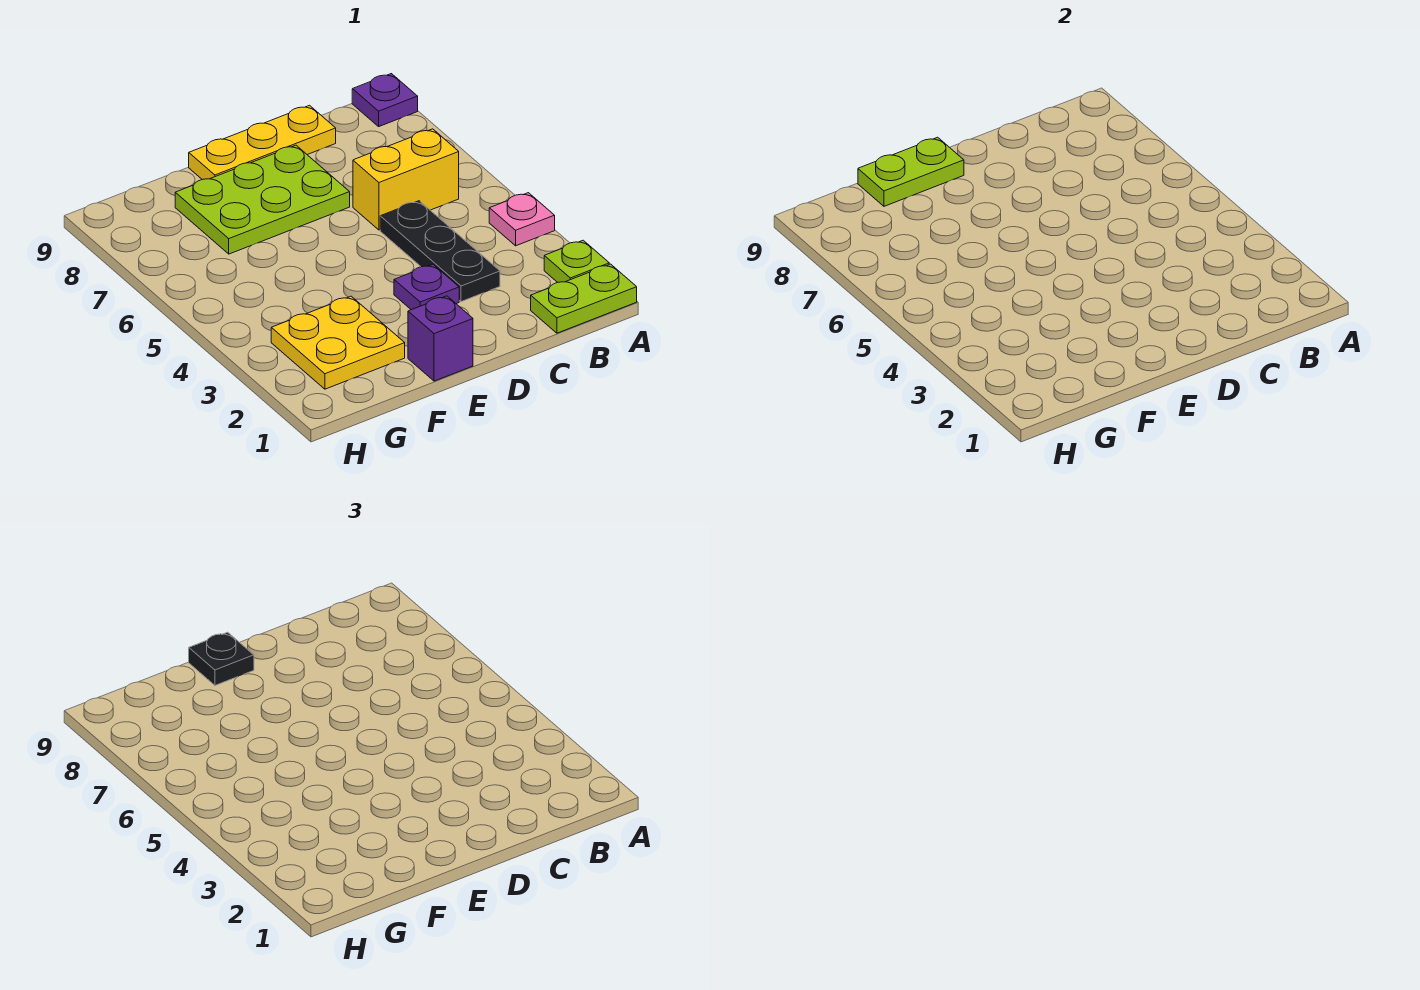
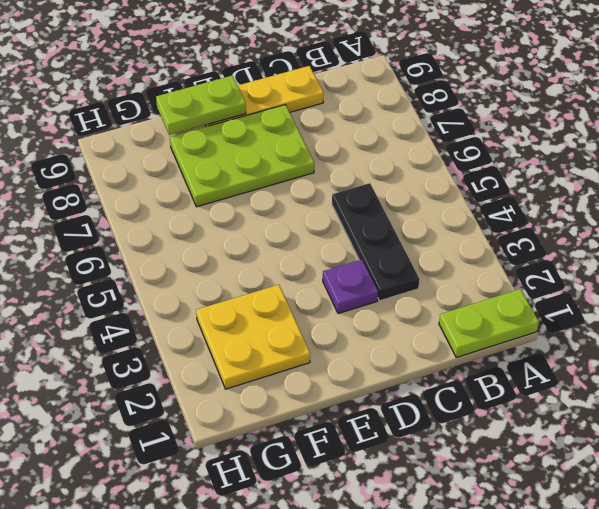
none -> lime 1x1 plate [544,240,609,282]
none -> pink 1x1 plate [489,193,555,246]
none -> purple 1x1 plate [352,74,418,126]

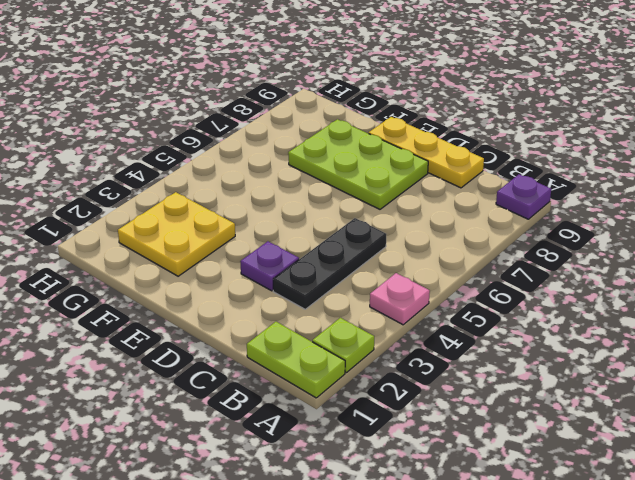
none -> yellow 1x2 brick [353,129,459,230]
none -> purple 1x1 brick [408,296,473,381]
none -> lime 1x2 plate [858,137,964,206]

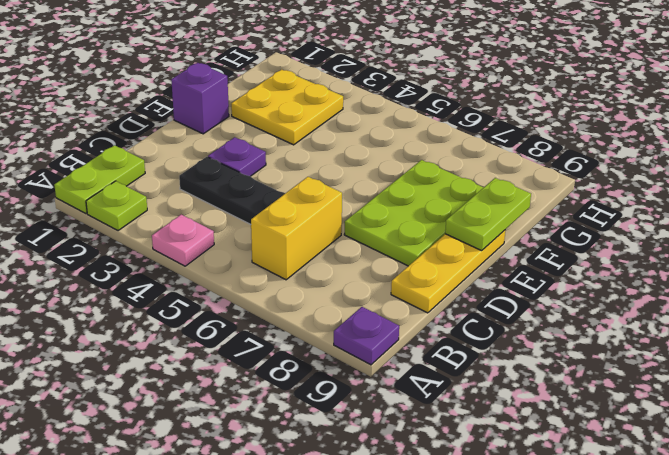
none -> black 1x1 plate [189,632,254,685]

